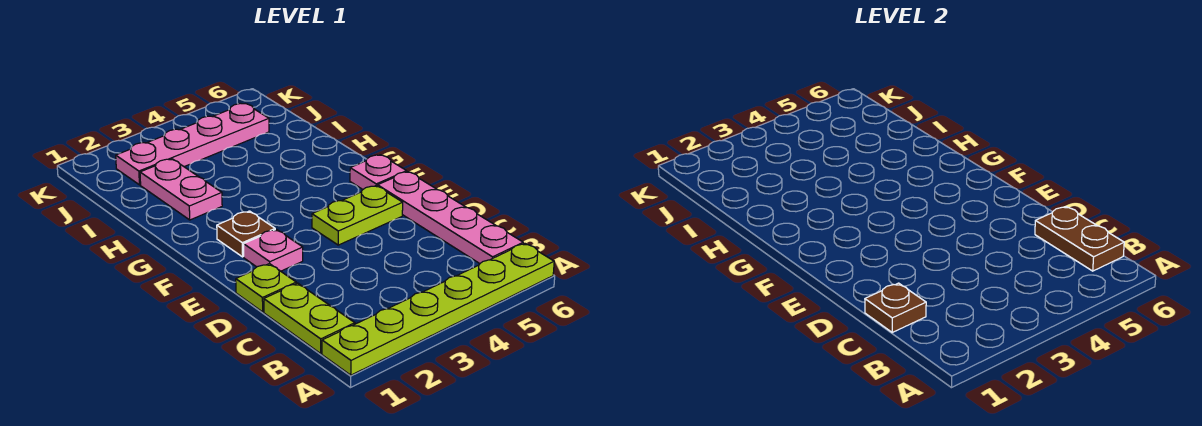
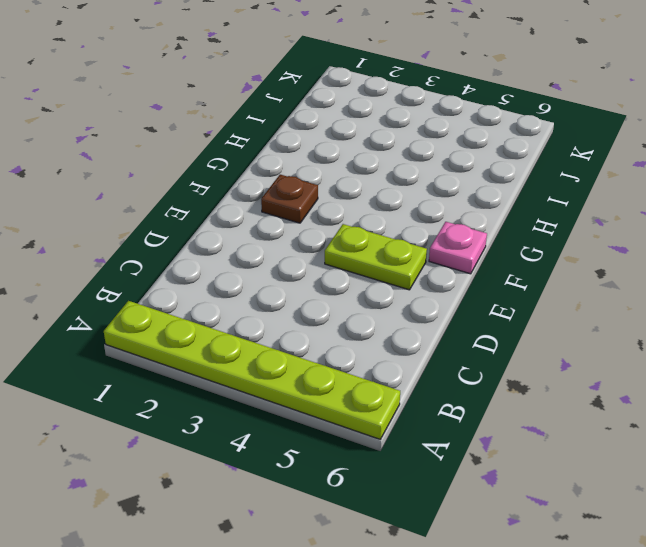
none -> lime 1x2 plate [264,283,355,353]
none -> pink 1x4 plate [378,172,523,264]
none -> lime 1x1 plate [236,264,296,312]

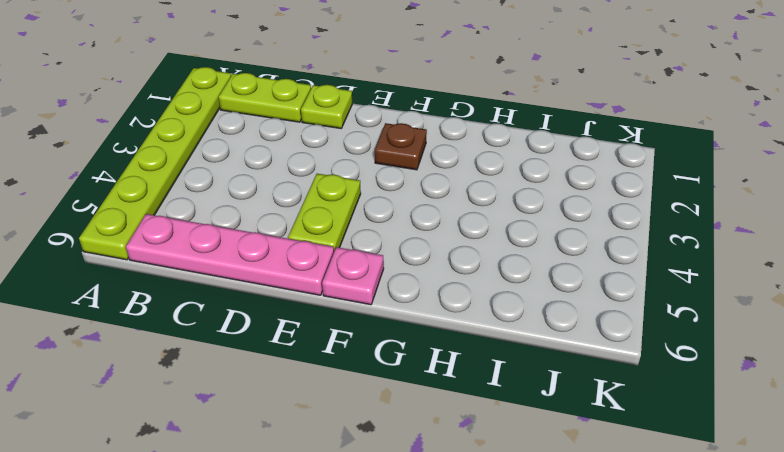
none -> pink 1x1 plate [244,229,303,271]
none -> pink 1x2 plate [140,159,222,220]
none -> pink 1x4 plate [116,103,269,185]

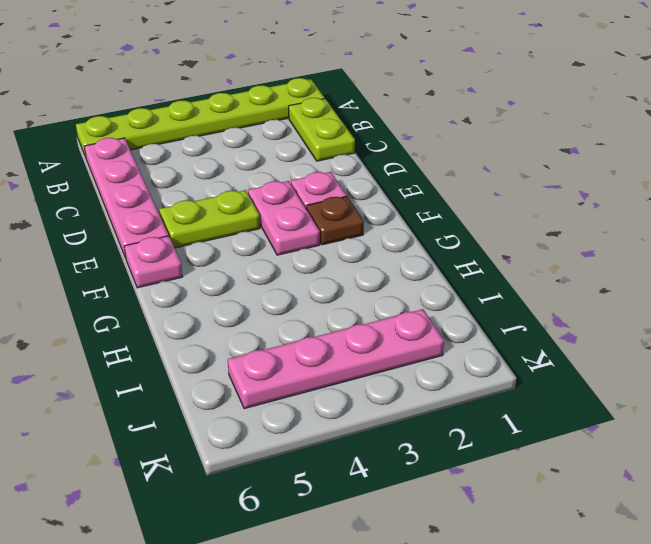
pink 1x2 plate [248,181,320,255] -> pink 1x2 plate moved to [140,159,222,220]
none -> lime 1x1 plate [236,264,296,312]
none -> brown 1x2 plate [1035,207,1124,271]
none -> brown 1x1 plate [865,283,926,332]

